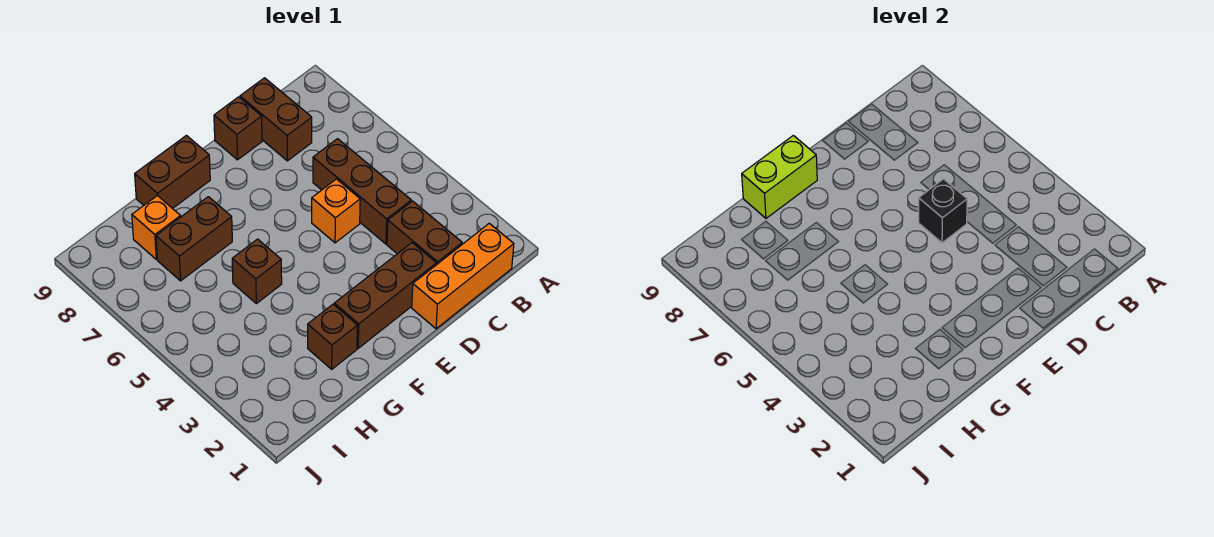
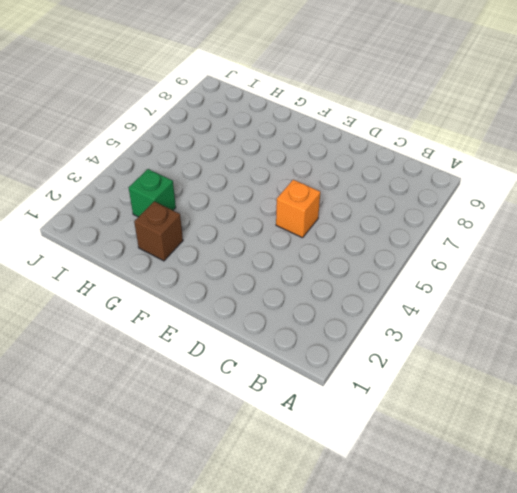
green 1x1 brick [129,169,176,217] -> none
none -> orange 1x3 brick [412,223,514,329]
none -> brown 1x2 brick [387,201,462,265]
none -> brown 1x3 brick [313,139,411,244]

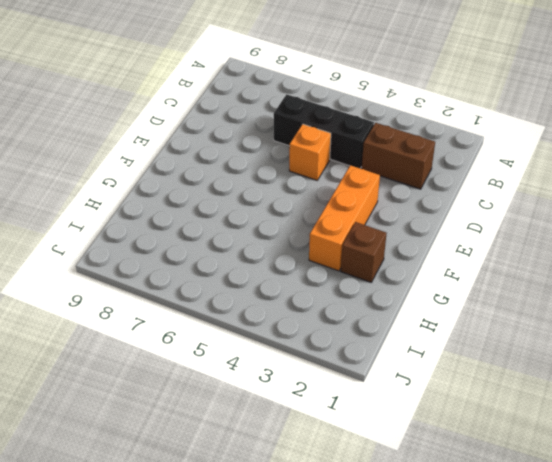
black 1x3 brick [274,94,374,168] -> brown 1x3 brick [313,139,411,244]
orange 1x3 brick [309,165,380,271] -> orange 1x3 brick moved to [412,223,514,329]
none -> brown 1x2 brick [240,78,312,161]
none -> brown 1x3 brick [334,243,436,348]
none -> brown 1x1 brick [214,97,262,160]

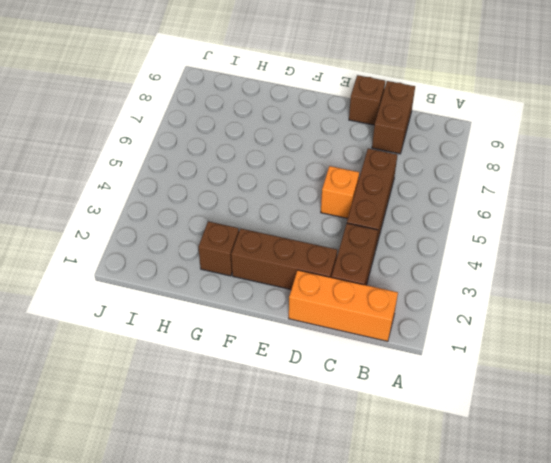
none -> brown 1x2 brick [135,135,210,209]
none -> brown 1x1 brick [232,239,282,304]
none -> brown 1x2 brick [156,197,232,281]

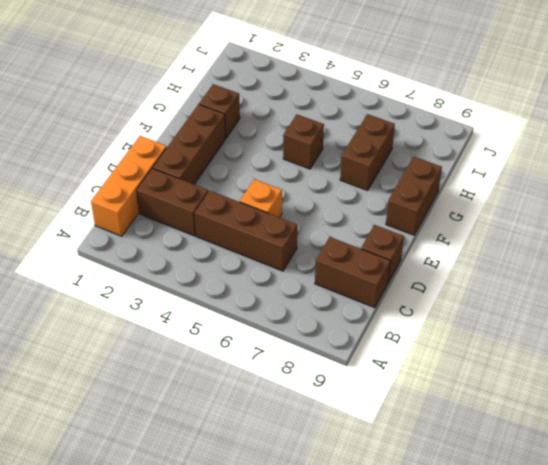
none -> orange 1x1 brick [132,195,181,259]
none -> black 1x1 brick [919,179,967,243]
none -> lime 1x2 brick [742,135,817,218]

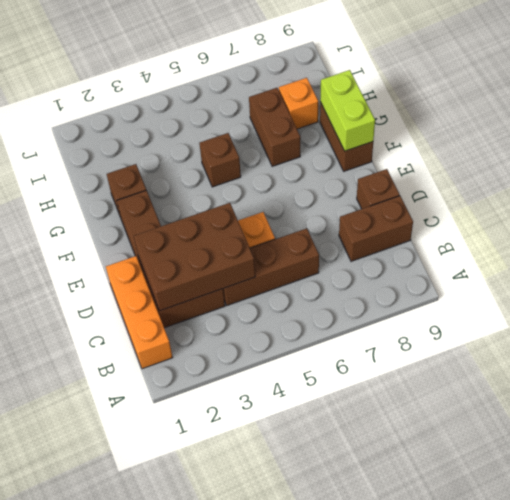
brown 2x3 brick [134,203,255,311] -> none
none -> black 1x1 brick [919,179,967,243]

